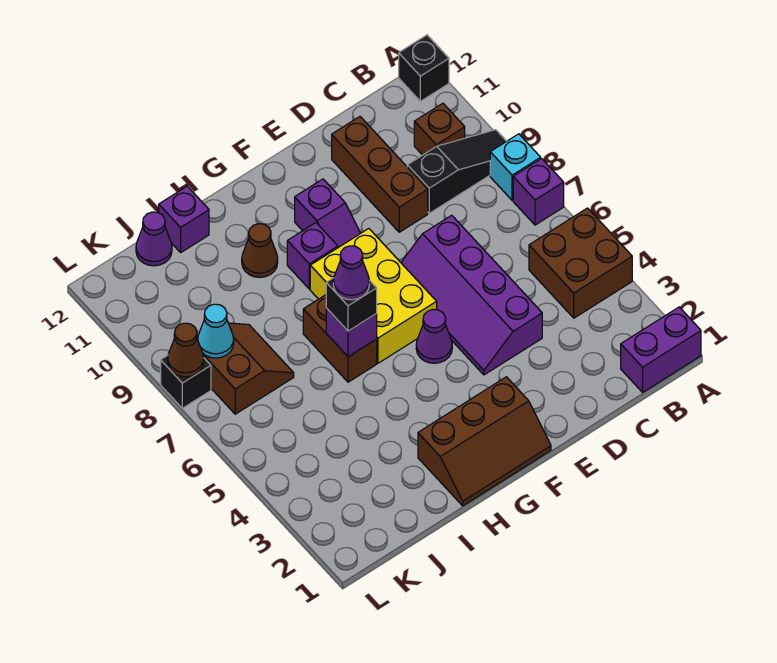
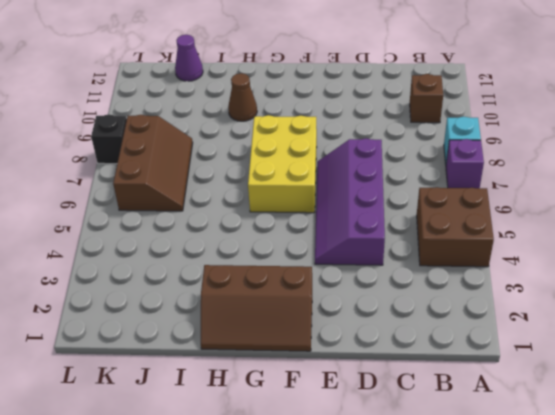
brown 2x3 slope [113,115,193,211] -> brown 2x2 slope [197,323,294,414]
none -> purple 1x2 brick [621,307,701,392]
none -> black 1x3 slope [407,130,506,213]
none -> black 1x1 brick [399,35,449,101]

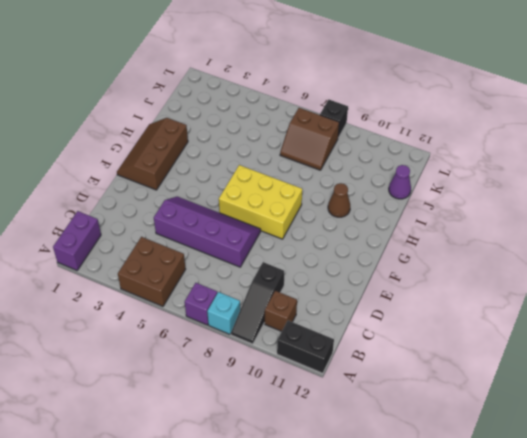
black 1x2 brick [277,321,334,373] -> black 1x1 brick [399,35,449,101]
none -> brown 1x3 brick [332,117,428,232]
none -> purple 1x1 cone [416,310,452,363]
none -> purple 1x2 slope [295,179,361,247]

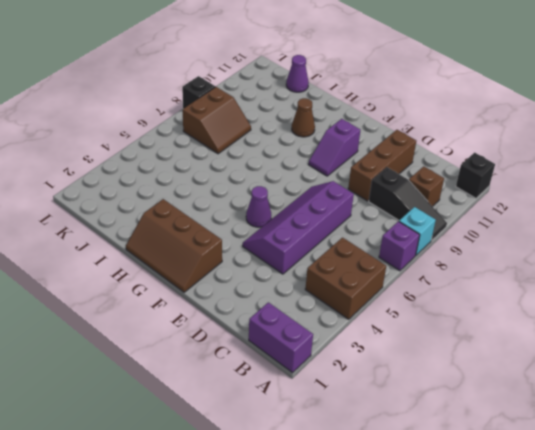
none -> yellow 2x3 brick [310,229,437,363]
none -> purple 1x1 brick [287,223,338,289]
none -> brown 1x2 brick [303,295,377,382]

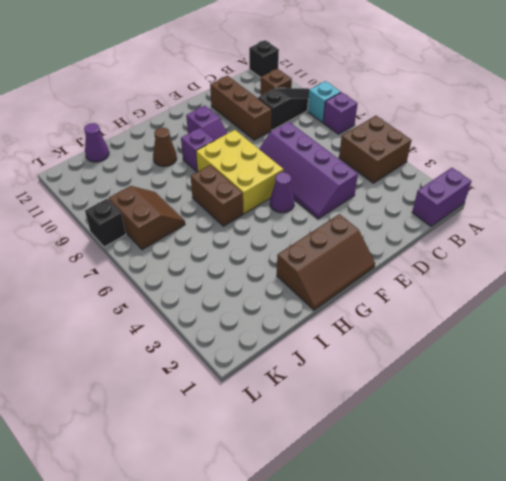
none -> purple 1x1 brick [159,186,209,252]
none -> purple 1x1 brick [326,308,377,357]
none -> cyan 1x1 cone [198,304,234,358]

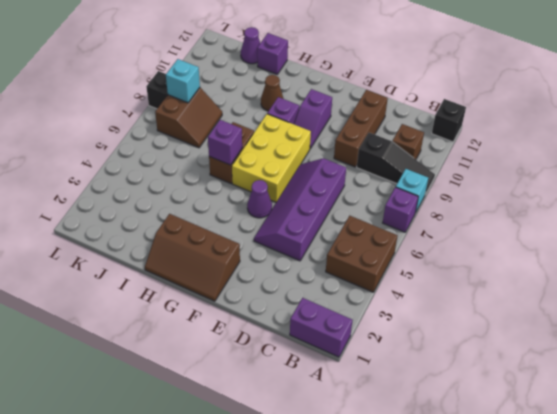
cyan 1x1 brick [166,59,200,103] -> cyan 1x1 cone [198,304,234,358]
none -> brown 1x1 cone [168,323,204,377]
none -> black 1x1 brick [326,278,377,331]
none -> purple 1x1 cone [333,246,369,300]

